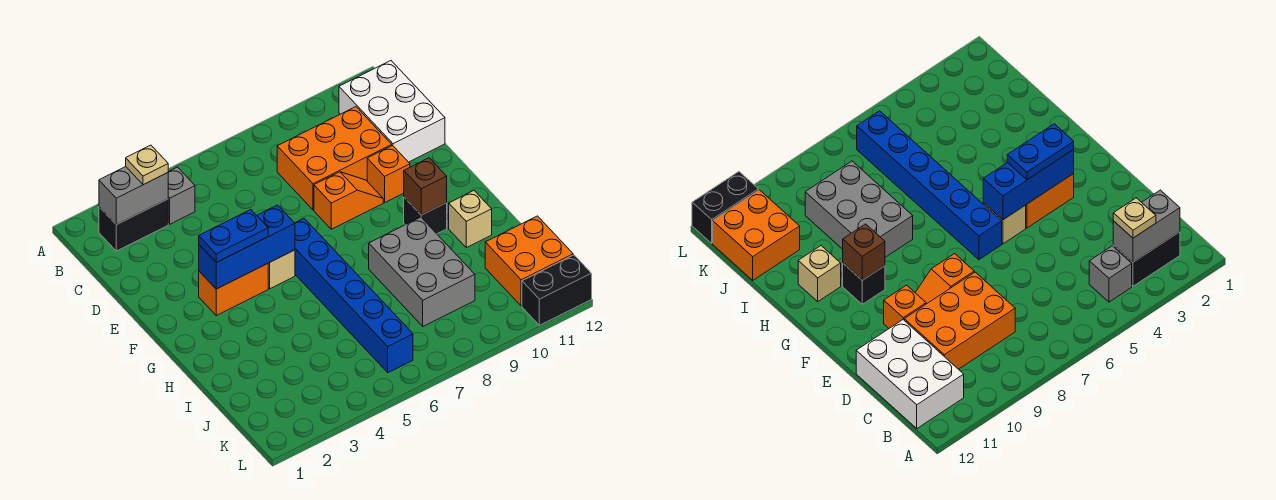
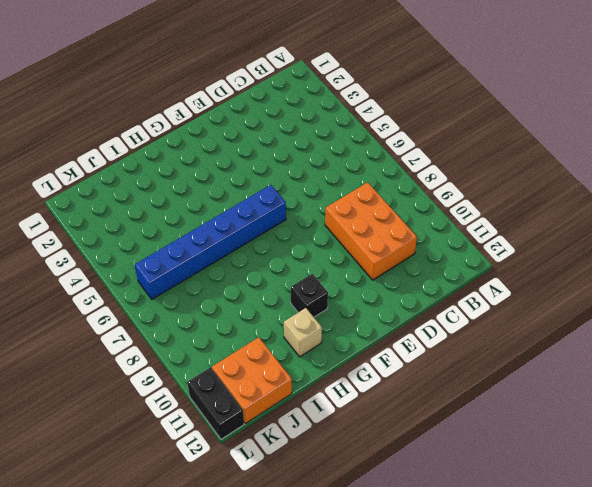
none -> black 1x2 brick [99,199,168,251]
none -> grey 1x1 brick [168,167,195,224]
none -> white 2x3 brick [339,61,445,162]

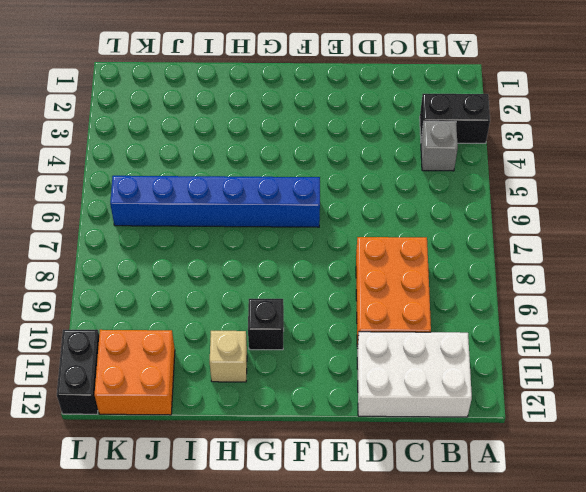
black 1x2 brick [420,94,490,143] -> black 1x2 brick turned to [99,199,168,251]
none -> orange 1x2 slope [314,172,383,229]
none -> orange 1x1 brick [367,146,410,202]
none -> orange 1x2 brick [199,264,268,315]

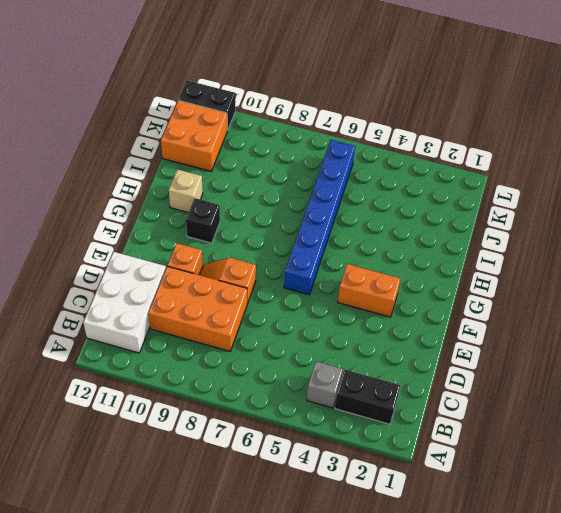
none -> tan 1x1 brick [268,250,295,289]
none -> grey 2x3 brick [369,217,475,326]
none -> grey 1x2 brick [99,167,168,225]

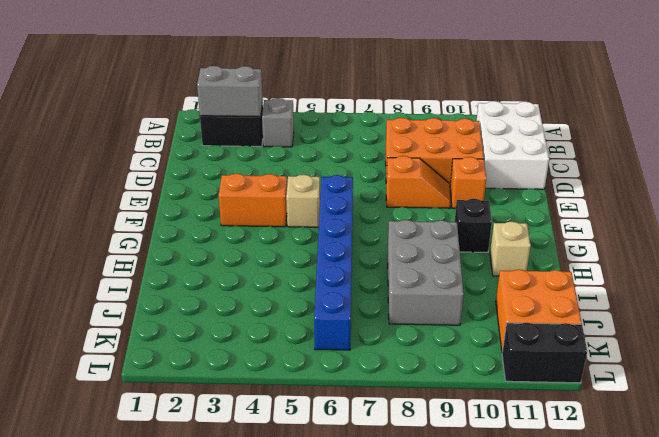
none -> blue 1x3 brick [199,205,295,289]
none -> brown 1x1 brick [404,158,447,215]
none -> tan 1x1 plate [126,145,168,185]

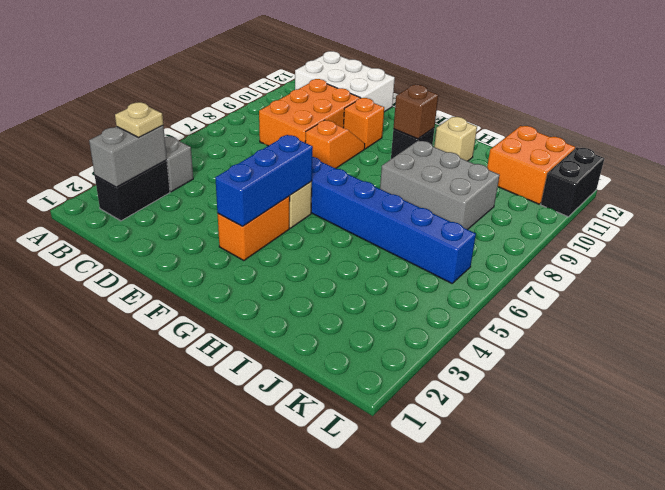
none -> blue 1x2 plate [199,210,268,262]

